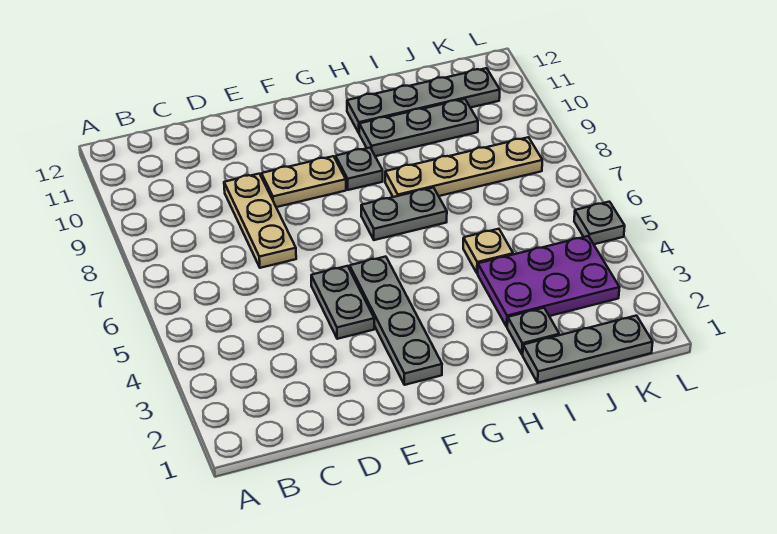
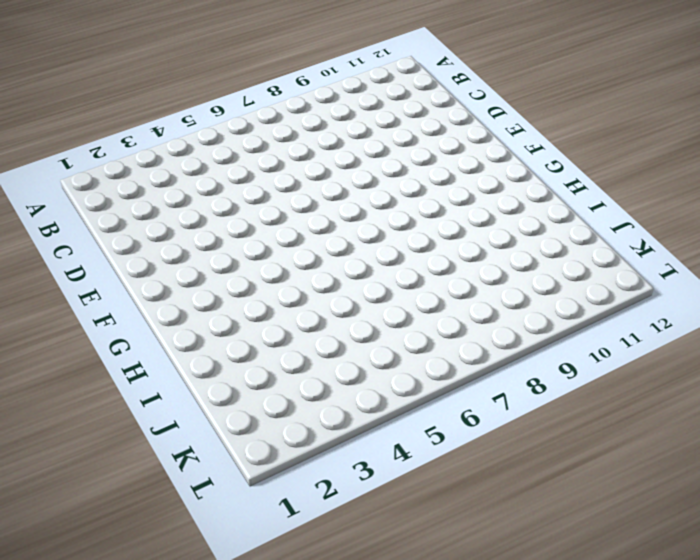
none -> tan 1x3 plate [224,174,296,268]
none -> grey 1x2 plate [311,266,374,339]
none -> tan 1x2 plate [261,156,346,207]

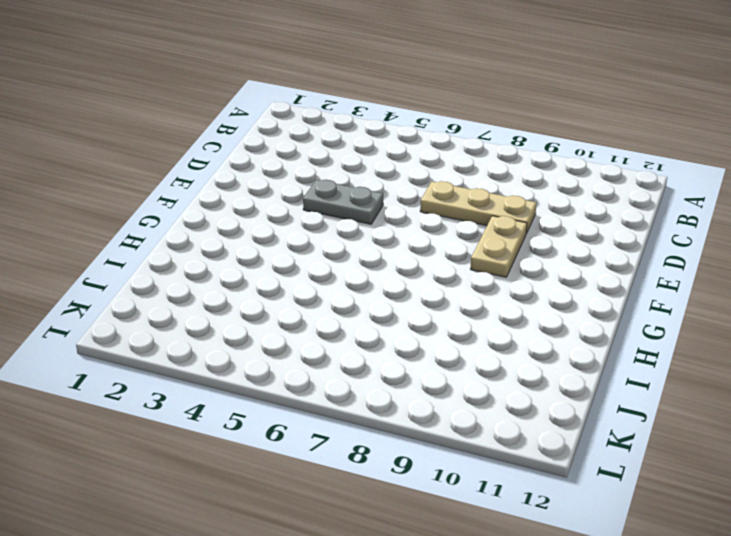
none -> grey 1x4 plate [350,257,442,385]
none -> grey 1x2 plate [361,188,447,240]
none -> grey 1x1 plate [336,148,383,190]

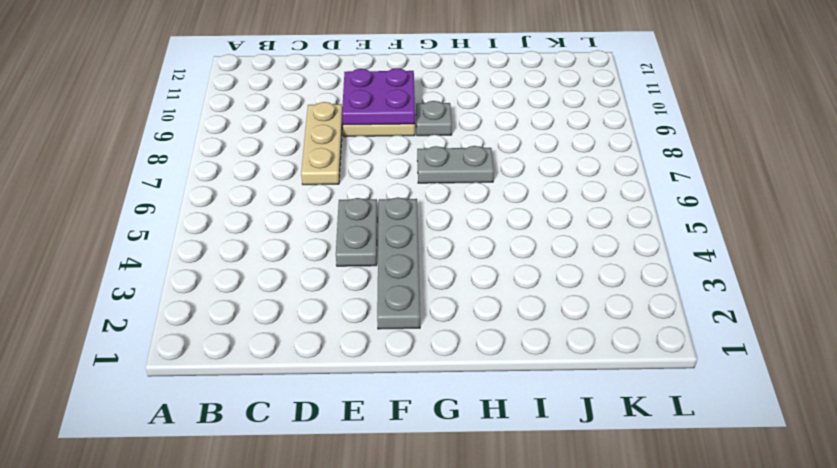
purple 2x2 plate [342,68,415,125] -> none
none -> tan 1x4 plate [385,137,542,197]
none -> grey 1x3 plate [359,99,478,156]
none -> grey 1x4 plate [347,68,500,133]

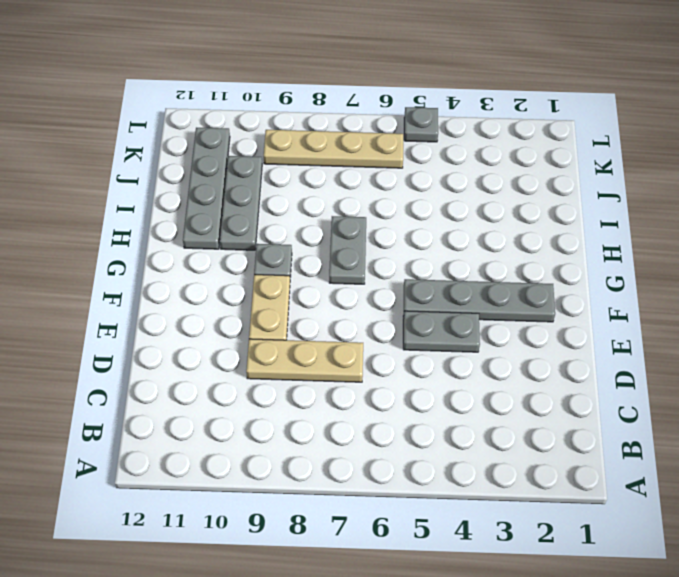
tan 1x4 plate [264,130,403,168] -> tan 1x4 plate turned to [385,137,542,197]
none -> grey 1x3 plate [523,316,653,383]
none -> grey 1x1 plate [507,308,559,355]
none -> purple 2x3 plate [478,236,620,327]

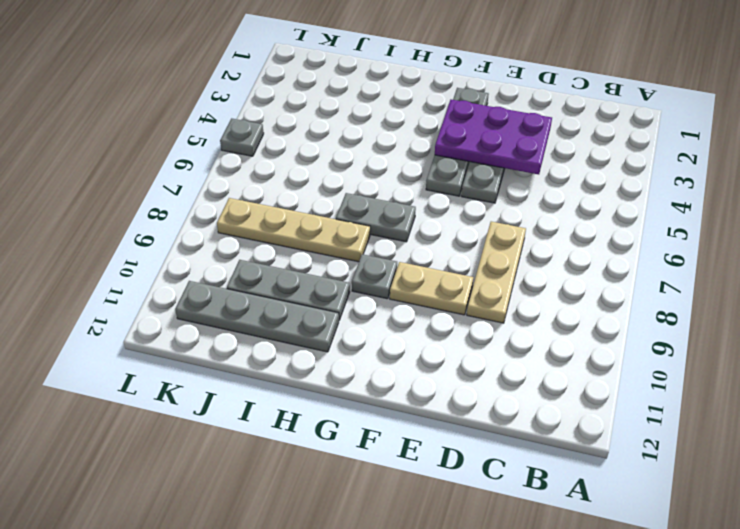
purple 2x3 plate [435,100,552,174] -> purple 2x3 plate moved to [478,236,620,327]
none -> grey 1x3 plate [523,316,653,383]
none -> grey 1x1 plate [507,308,559,355]
none -> tan 1x1 plate [463,229,513,273]

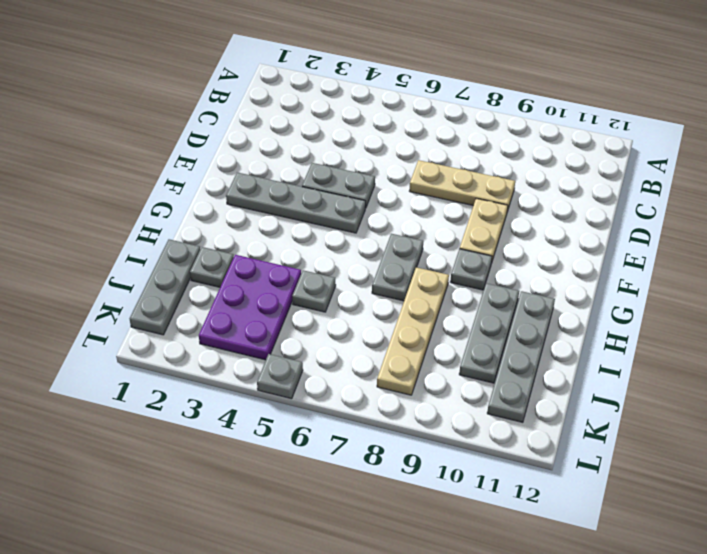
grey 1x1 plate [292,270,336,312] -> tan 1x1 plate [463,229,513,273]

